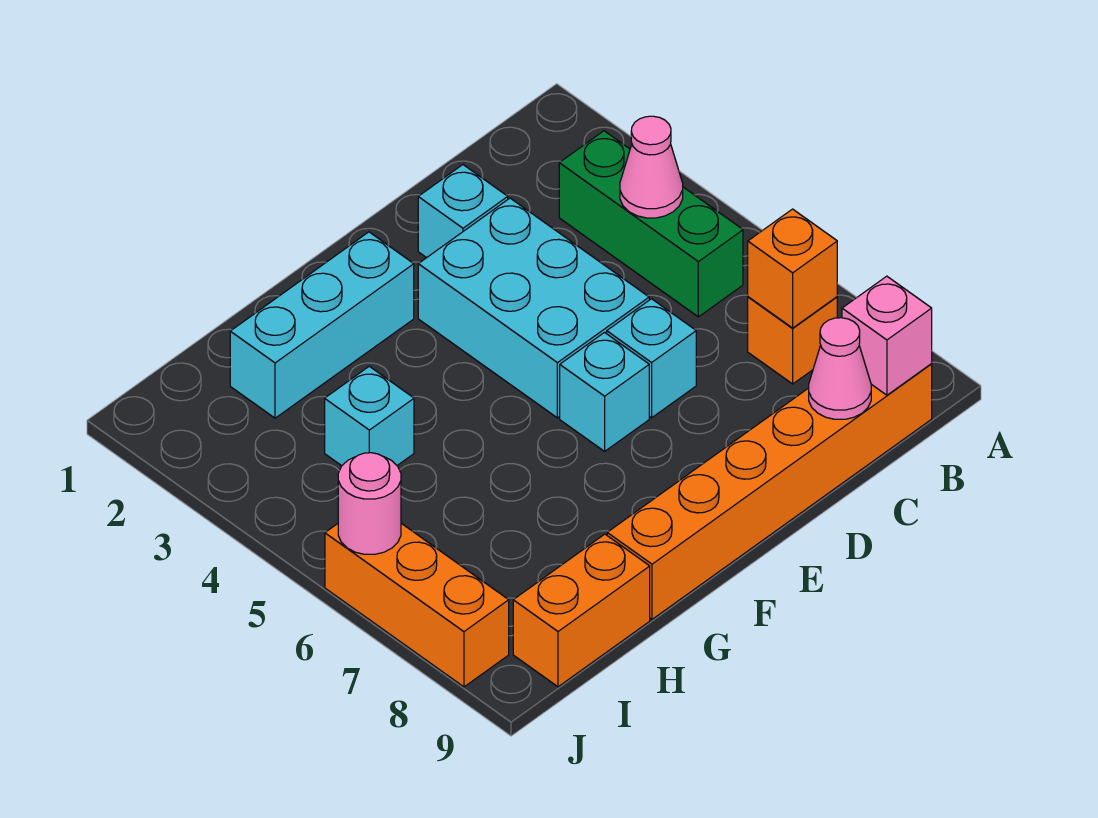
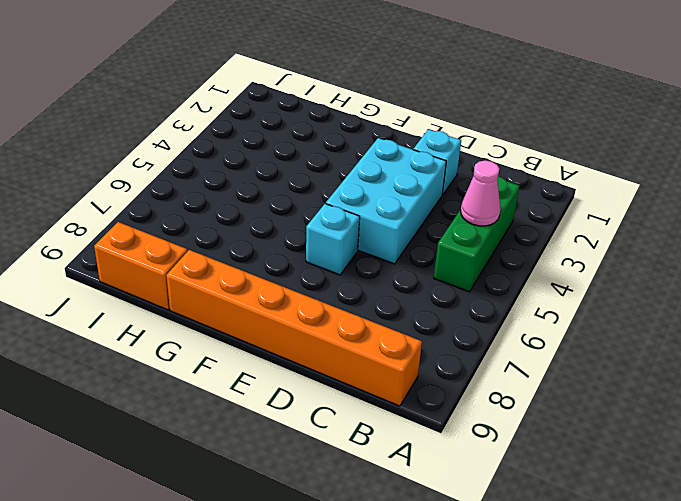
none -> orange 1x1 brick [748,297,837,384]
none -> cyan 1x1 brick [607,299,696,418]
none -> cyan 1x3 brick [230,232,414,418]

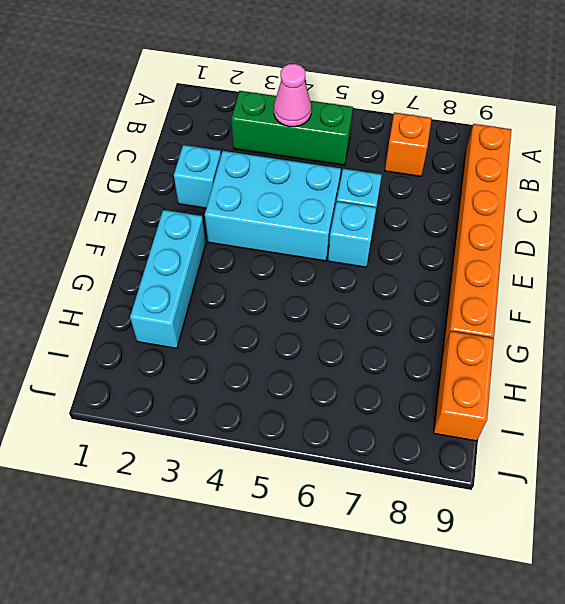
none -> cyan 1x1 brick [325,366,414,466]
none -> orange 1x3 brick [325,523,509,687]
none -> orange 1x1 brick [748,209,837,328]

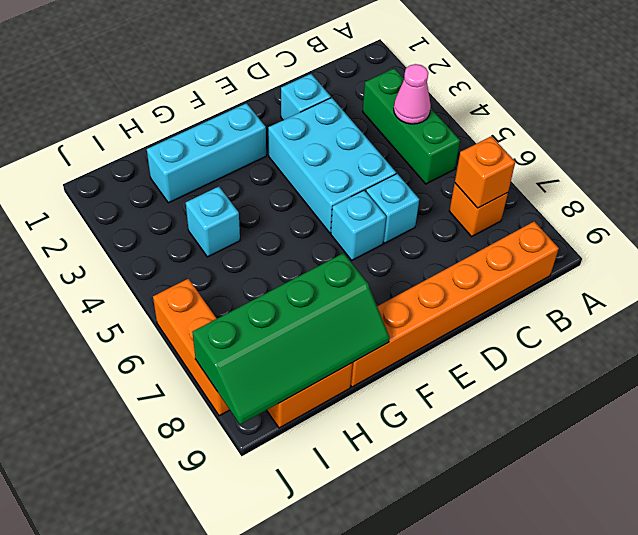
green 2x4 slope [192,253,389,425] -> none
none -> pink 1x1 brick [842,276,932,395]
none -> pink 1x1 cone [809,318,871,419]
none -> pink 1x1 round brick [338,453,401,554]

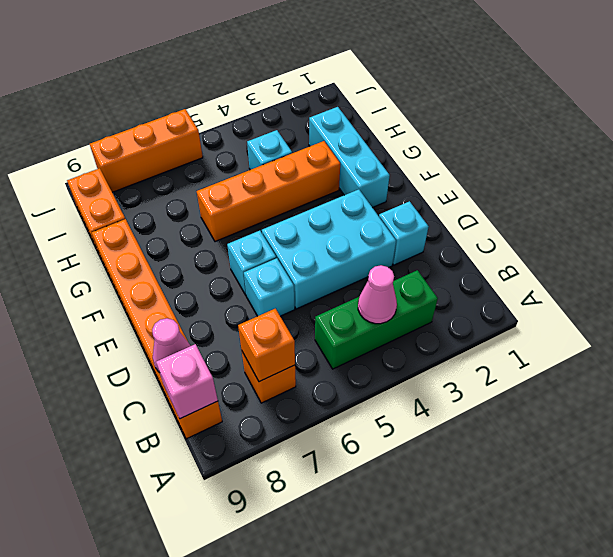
orange 1x4 brick [197,141,340,242] -> none
none -> pink 1x1 round brick [338,453,401,554]

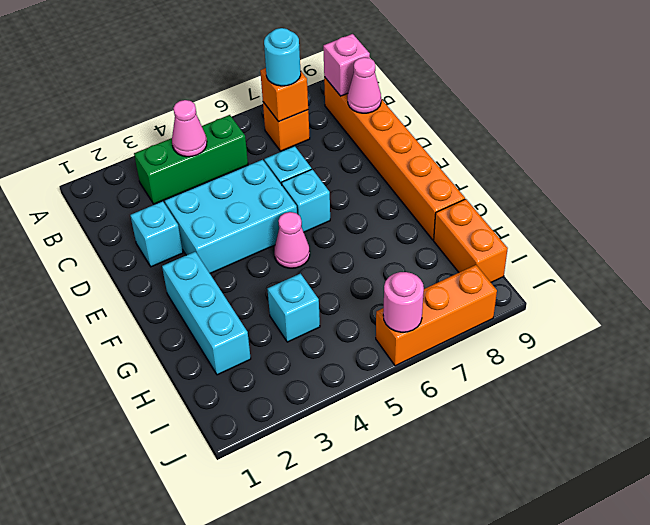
cyan 1x1 round brick [264,28,301,86] -> none
pink 1x1 cone [274,212,310,268] -> none

